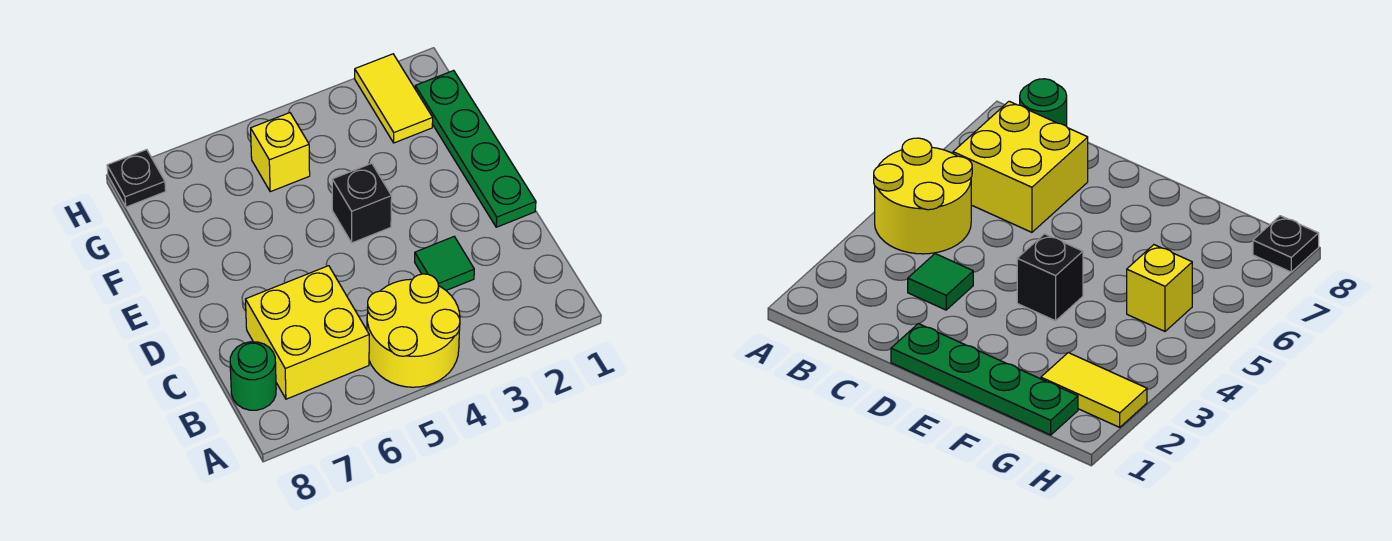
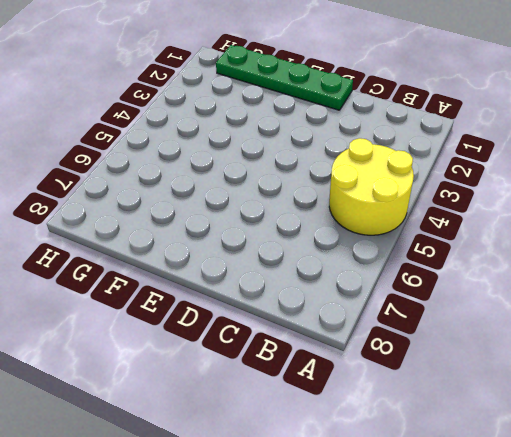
none -> yellow 2x2 brick [246,266,369,399]
none -> green 1x1 round brick [230,342,276,410]

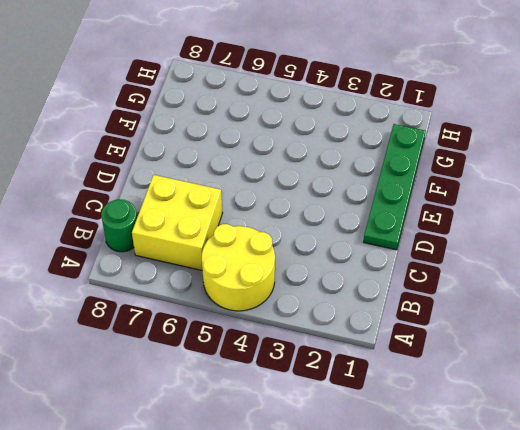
none -> green 1x1 tile [415,237,474,290]
none -> black 1x1 brick [332,163,392,243]

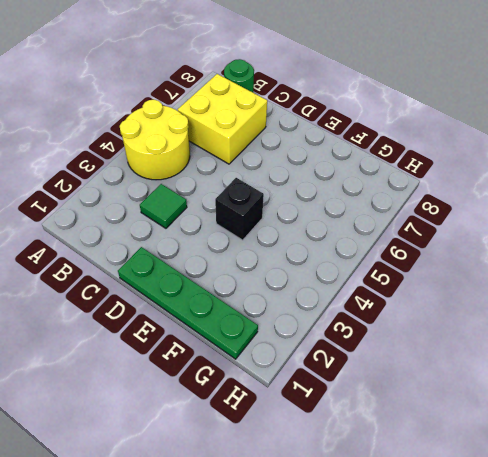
none -> yellow 1x2 tile [355,54,433,143]
none -> yellow 1x1 brick [251,113,310,192]

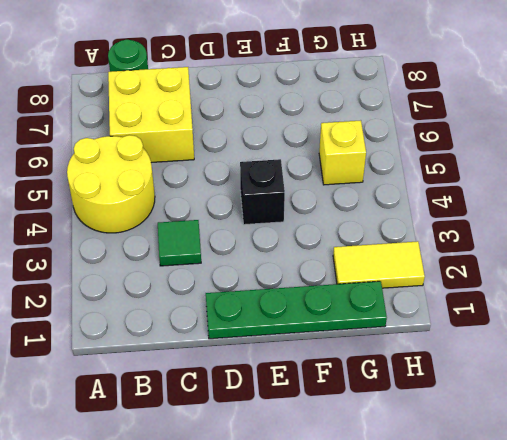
none -> black 1x1 plate [107,150,166,207]

